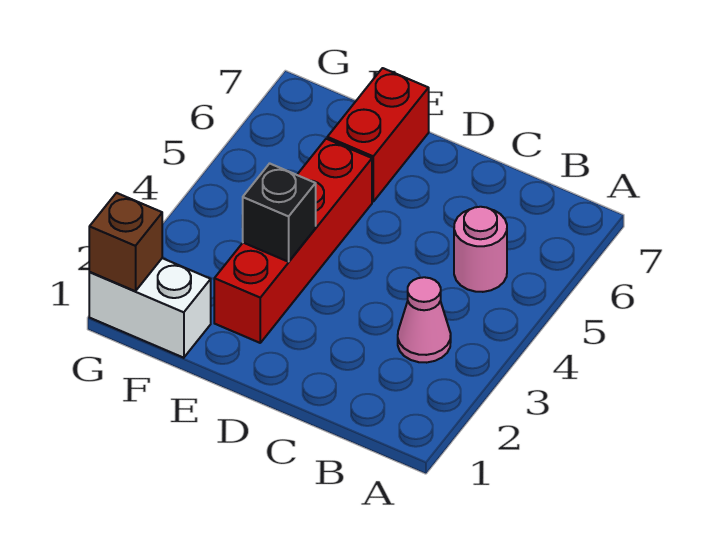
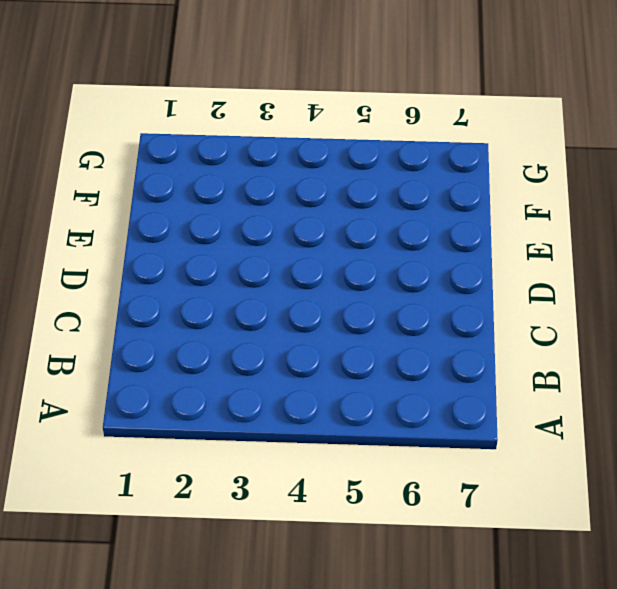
none -> pink 1x1 cone [398,277,451,363]
none -> pink 1x1 round brick [454,207,507,292]

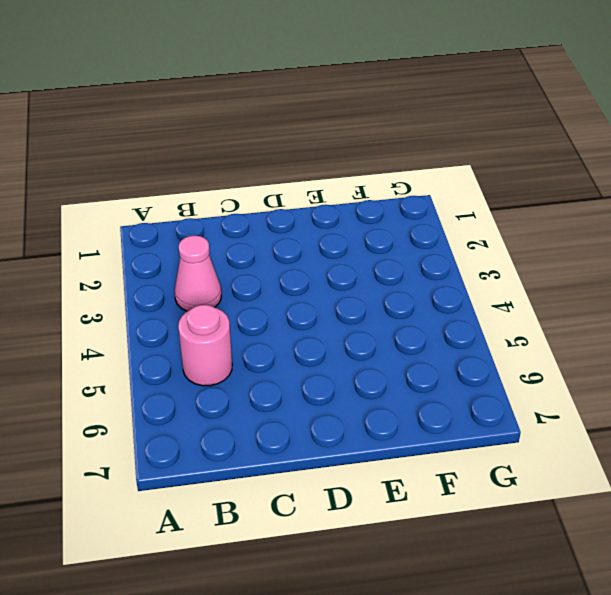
none -> red 1x4 brick [214,139,372,343]
none -> red 1x2 brick [327,68,429,202]

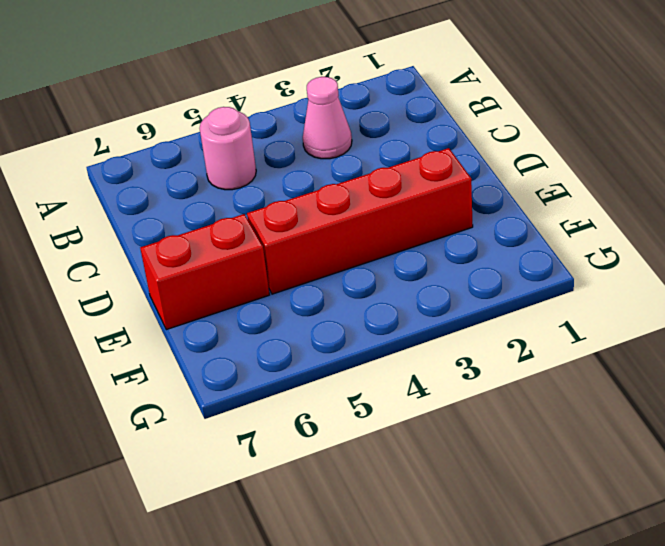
none -> white 1x2 brick [89,258,211,358]
none -> black 1x1 brick [242,163,316,262]

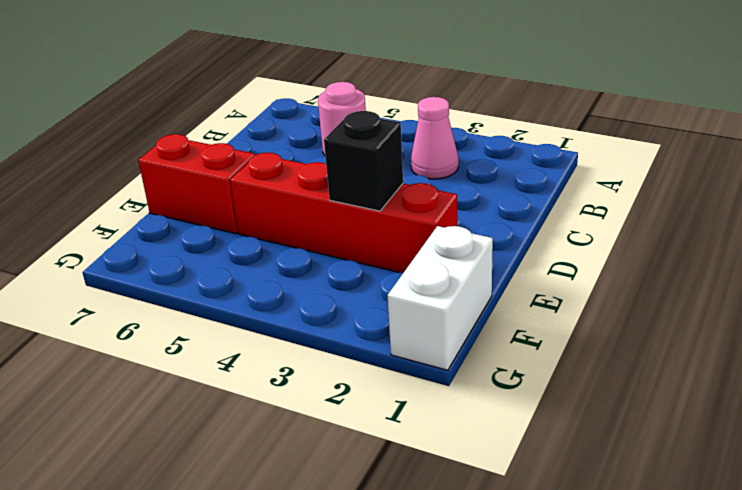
none -> brown 1x1 brick [89,193,162,291]

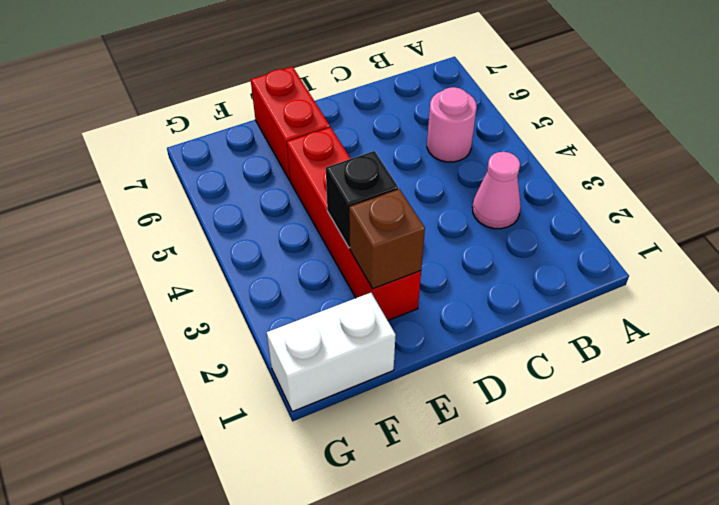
brown 1x1 brick [349,189,425,289] -> brown 1x1 brick moved to [89,193,162,291]

